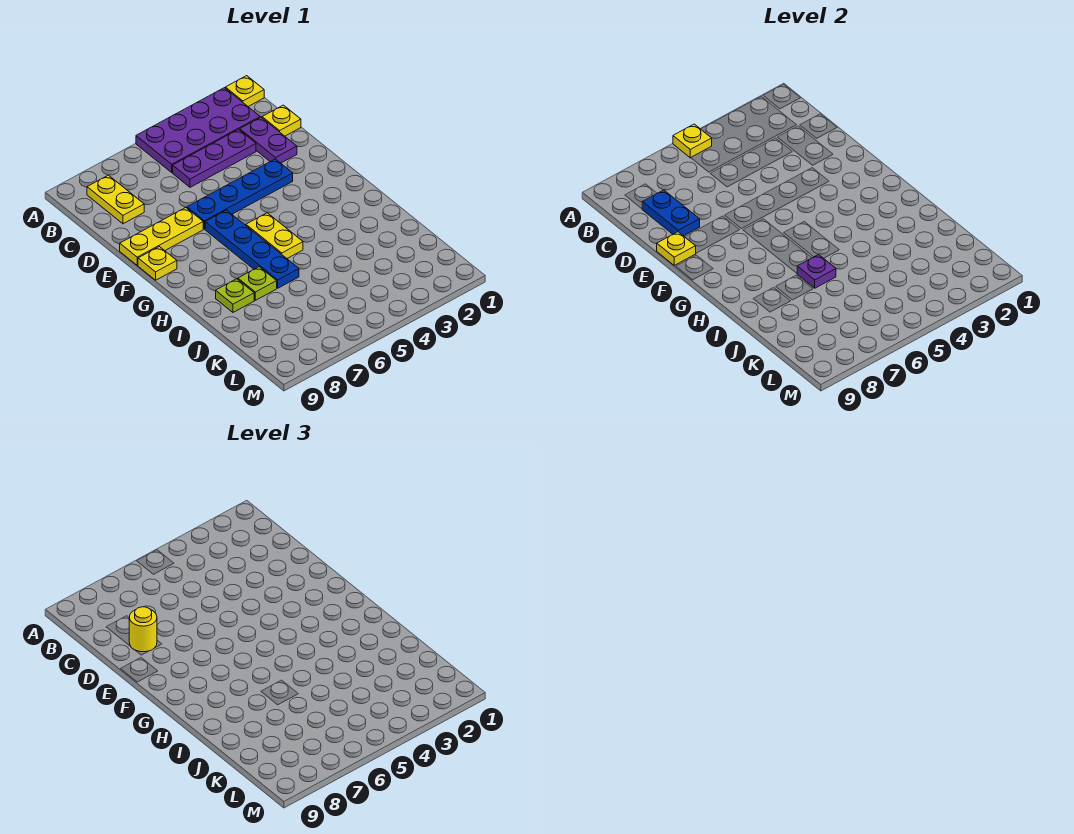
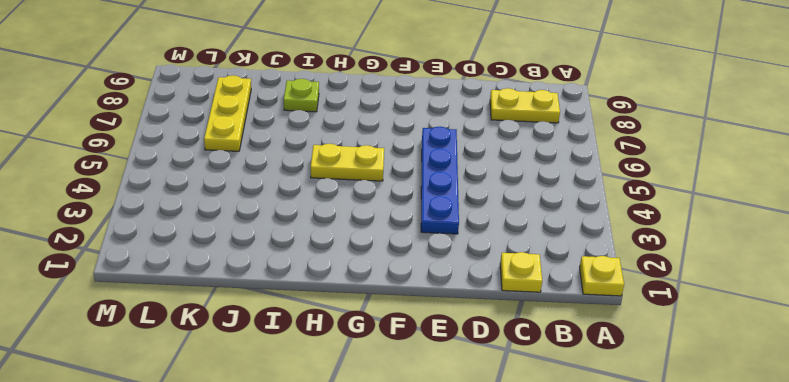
yellow 1x3 plate [204,75,251,151] -> yellow 1x3 plate moved to [120,208,203,265]
none -> purple 2x4 plate [136,88,260,172]
none -> purple 1x2 plate [240,117,297,163]
none -> purple 1x3 plate [173,129,256,187]

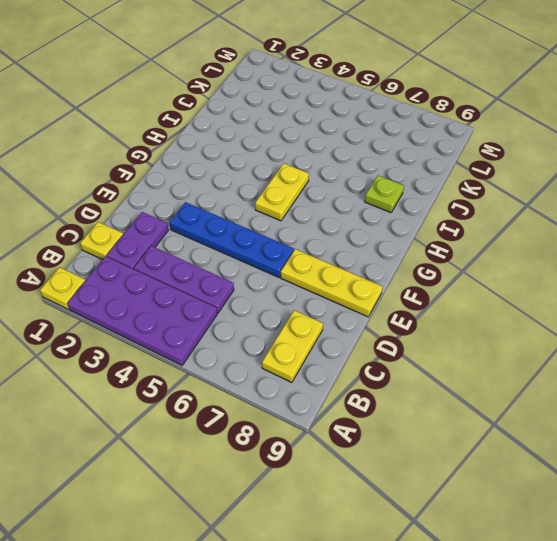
none -> blue 1x4 plate [205,210,299,288]
none -> yellow 1x1 plate [138,247,177,280]
none -> lime 1x1 plate [238,267,277,300]

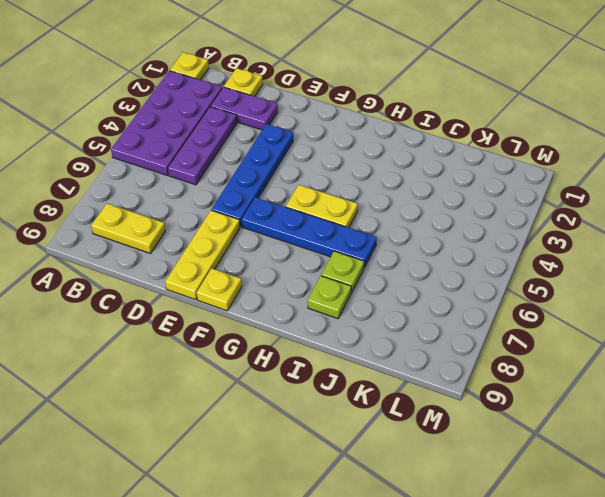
none -> yellow 1x1 plate [673,124,712,158]
none -> blue 1x2 plate [642,190,700,236]
none -> yellow 1x1 plate [657,232,696,265]

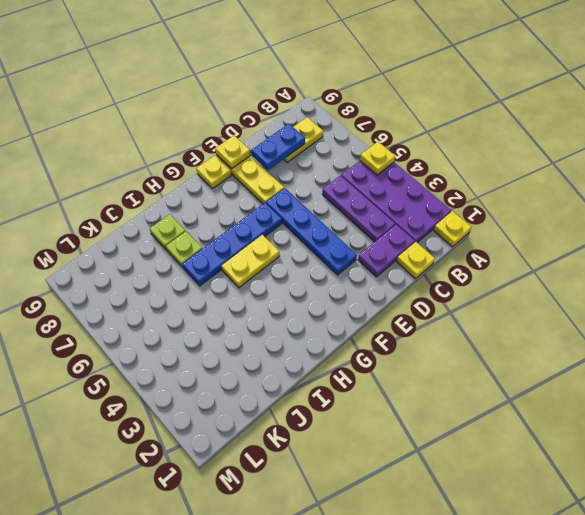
none -> purple 1x1 plate [797,255,836,288]
none -> yellow 1x1 round brick [129,607,157,652]

